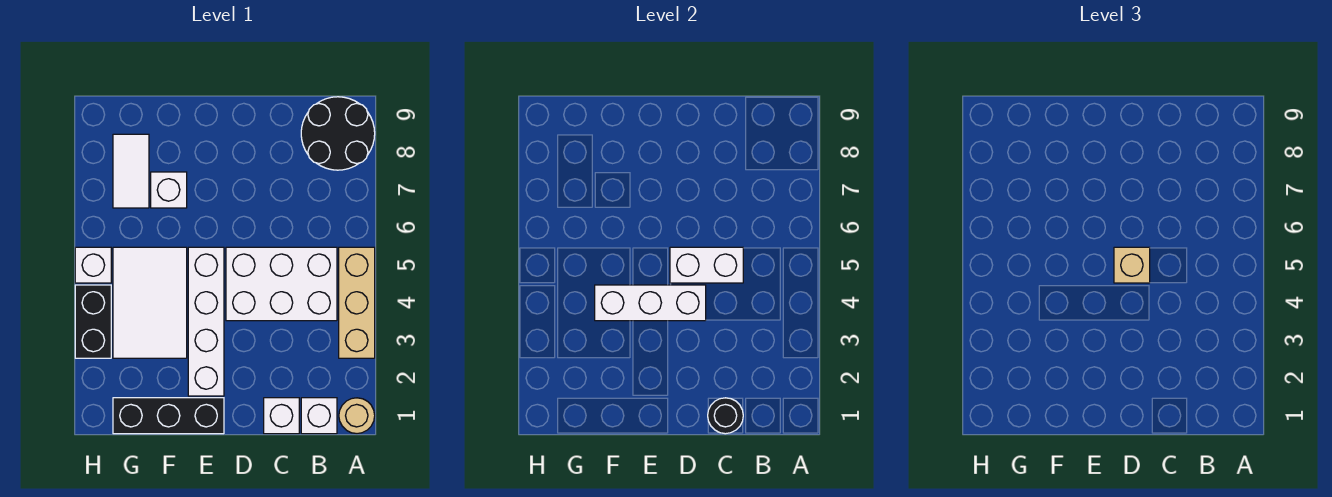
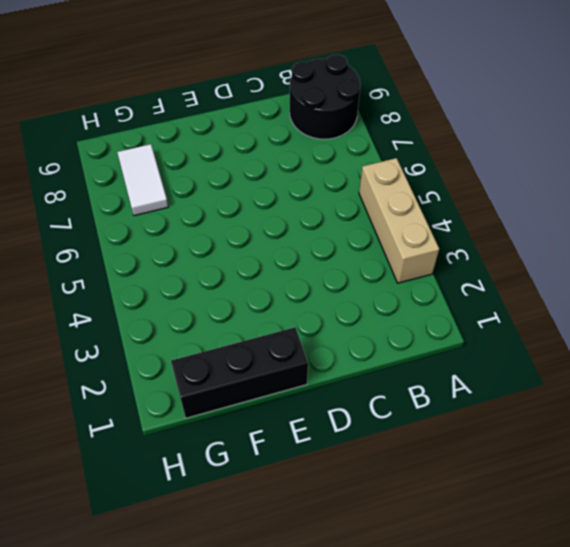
none -> tan 1x1 round brick [339,398,375,434]
none -> white 1x1 brick [301,398,337,434]
none -> white 2x3 brick [226,247,337,321]

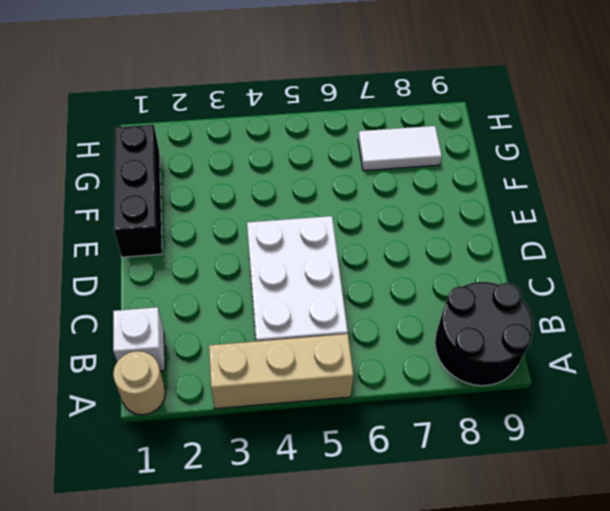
none -> white 1x1 brick [264,398,299,434]
none -> white 1x4 brick [188,247,224,396]
none -> white 2x3 tile [113,247,187,358]

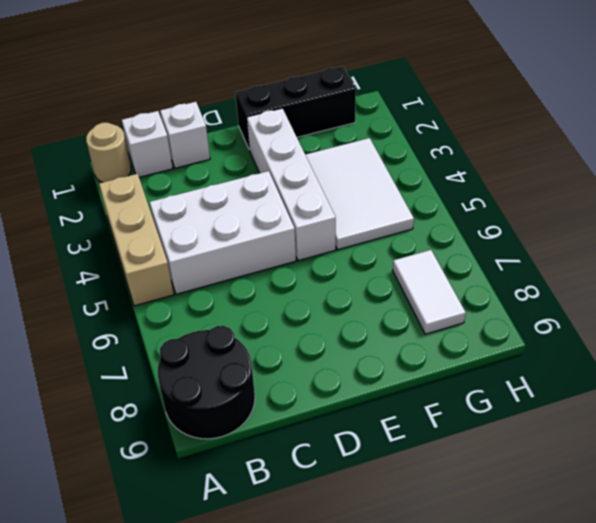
none -> white 1x1 brick [151,172,187,208]
none -> black 1x2 brick [75,285,111,358]
none -> white 1x1 brick [75,247,111,283]

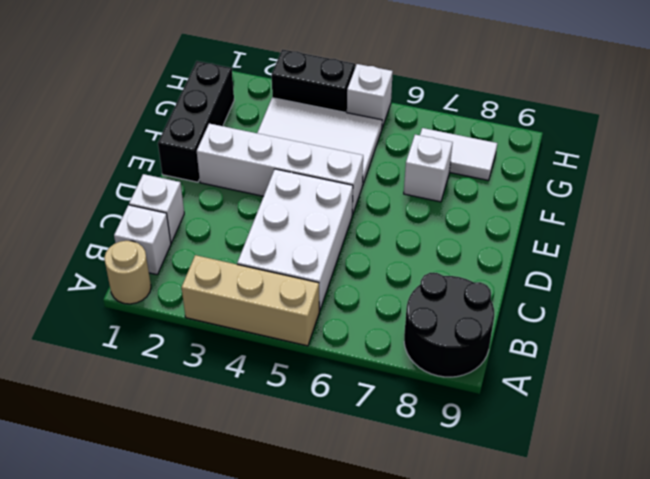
none -> black 1x1 round brick [708,398,743,434]
none -> white 1x2 brick [670,247,743,283]
none -> white 1x3 brick [595,285,706,321]

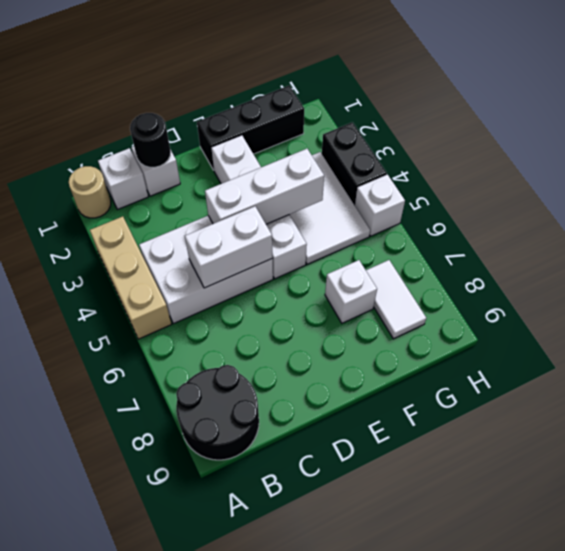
none -> tan 1x1 brick [1114,247,1150,283]

